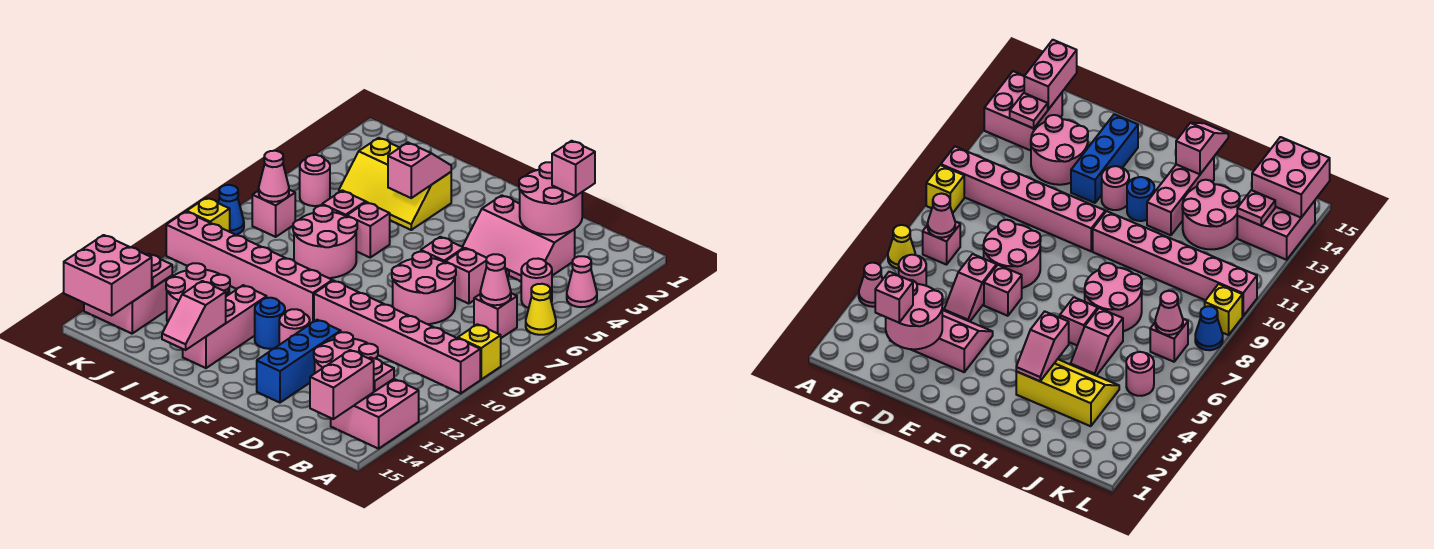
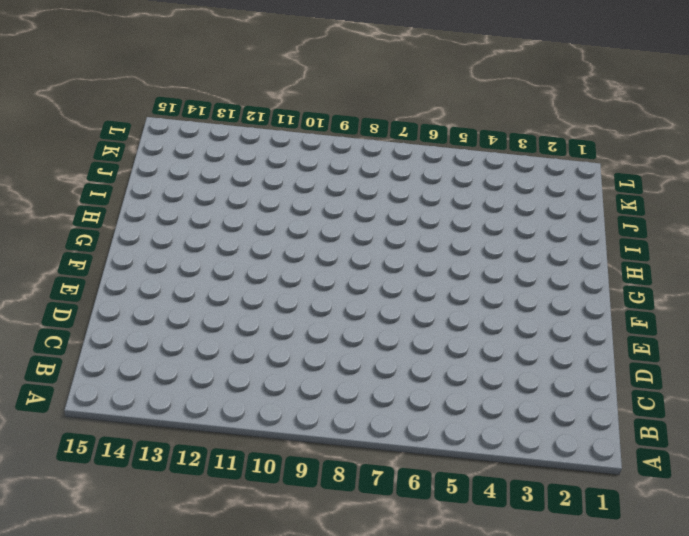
none -> pink 1x1 cone [567,256,597,307]
none -> yellow 1x1 cone [526,284,556,335]
none -> yellow 1x1 brick [458,324,501,379]
none -> pink 1x6 brick [314,281,480,393]

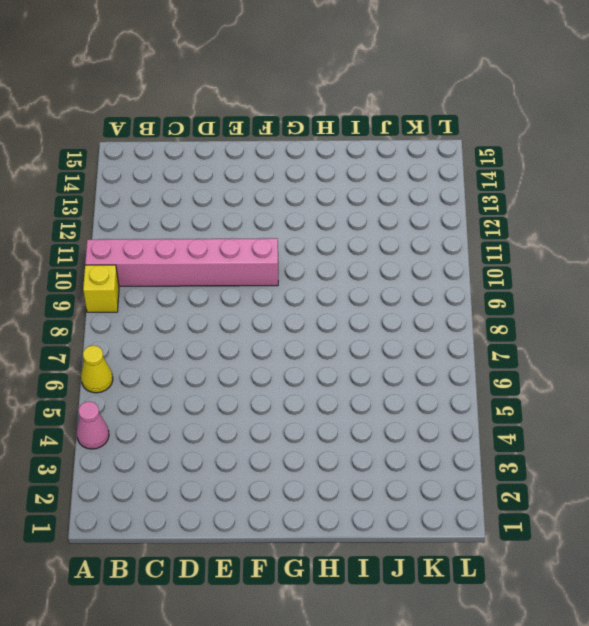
none -> pink 2x2 brick [331,379,419,449]
none -> pink 1x1 round brick [521,259,552,308]
none -> pink 1x1 brick [474,293,517,338]
none -> pink 2x3 slope [463,195,575,281]

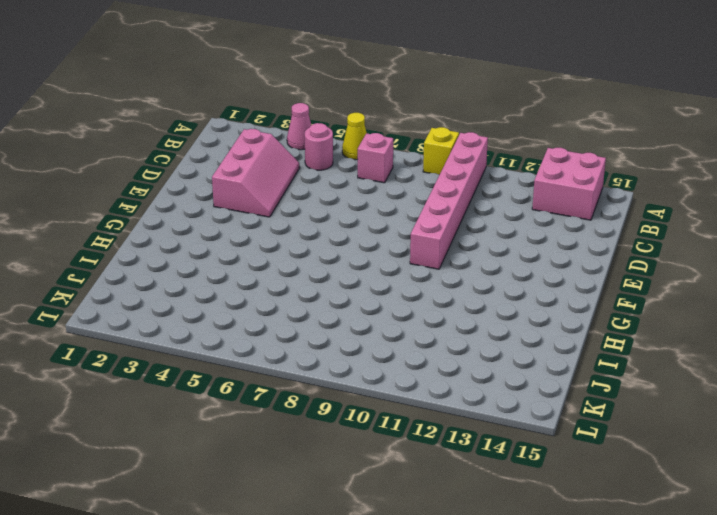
none -> pink 2x2 round brick [314,332,378,373]
none -> pink 1x2 slope [445,248,509,304]
none -> pink 2x2 round brick [392,252,456,324]
none -> pink 1x1 brick [421,237,464,262]

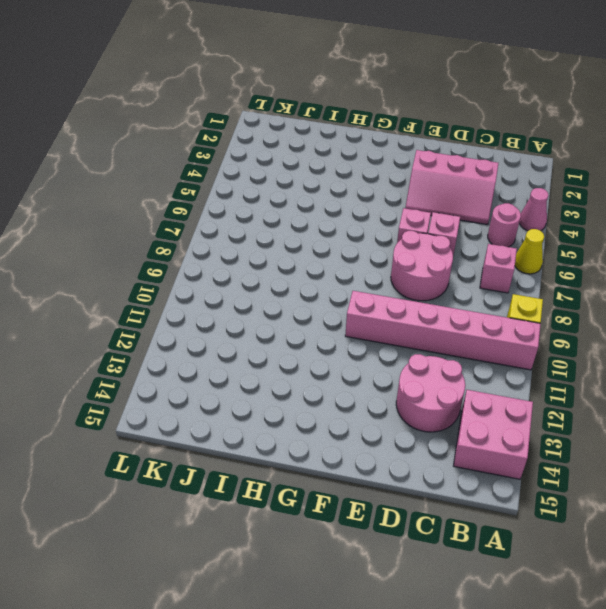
none -> blue 1x3 brick [257,320,341,403]
none -> pink 1x1 round brick [279,309,310,345]
none -> pink 1x6 brick [166,212,332,323]
none -> blue 1x1 round brick [255,298,285,349]

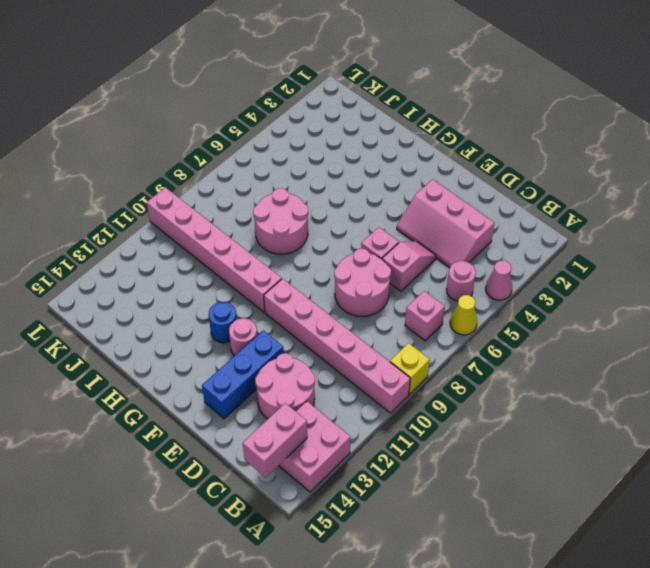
none -> yellow 2x3 slope [339,138,451,230]
none -> pink 1x1 brick [347,202,390,257]
none -> pink 1x3 brick [183,285,267,368]
none -> pink 1x2 slope [322,190,366,216]

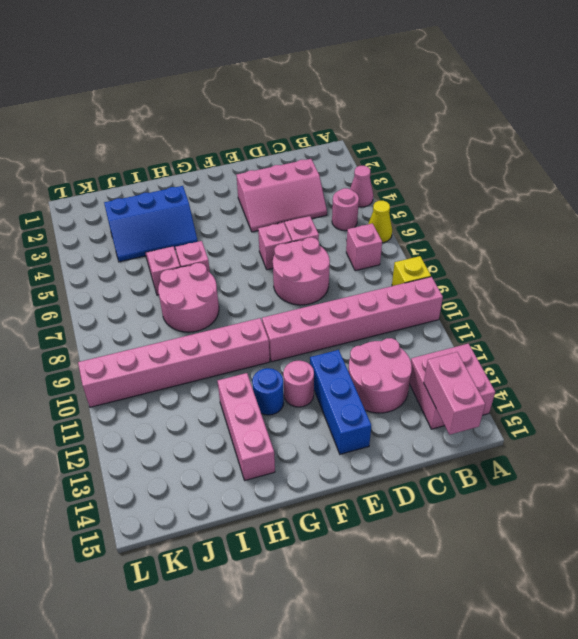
blue 2x3 slope [104,186,198,262] -> yellow 2x3 slope [339,138,451,230]
none -> pink 2x2 round brick [166,263,230,322]
none -> pink 1x1 round brick [300,155,330,206]
none -> pink 1x1 brick [252,190,295,237]
none -> pink 2x2 brick [84,276,172,334]

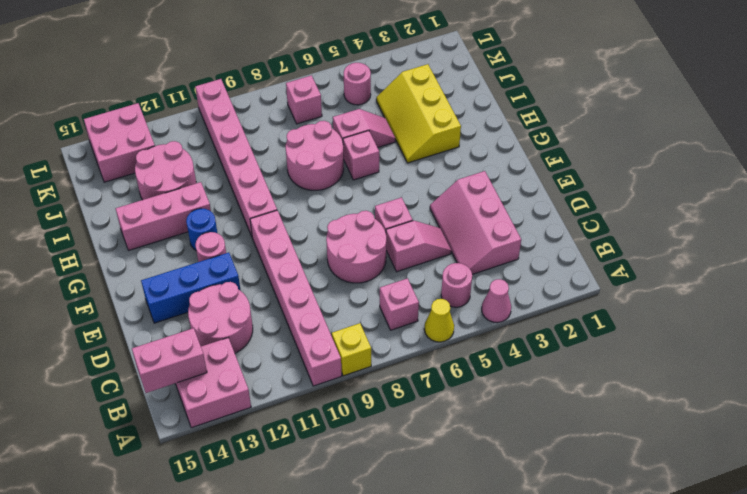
none -> blue 1x1 cone [218,185,244,235]
none -> yellow 1x1 brick [187,198,230,232]
none -> pink 1x1 cone [480,254,511,305]
none -> pink 1x1 plate [369,357,394,392]

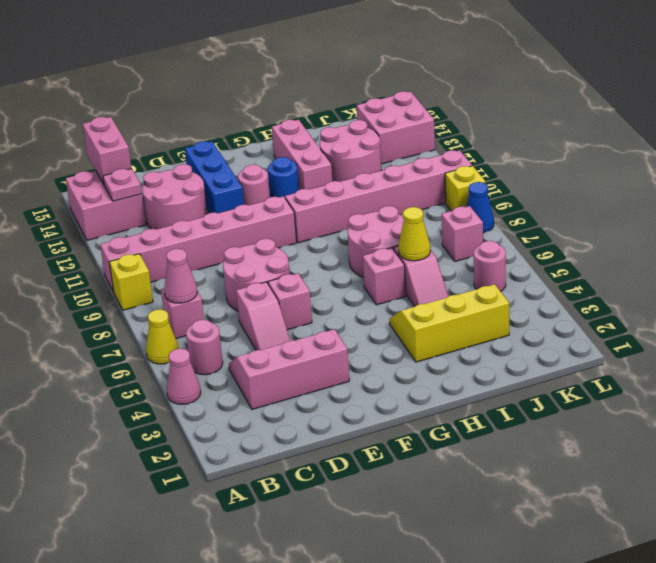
yellow 1x1 cone [398,207,430,261] -> none
none -> pink 2x2 round brick [519,162,582,235]
none -> pink 1x2 slope [388,143,451,198]
none -> pink 1x2 slope [162,281,226,350]
none -> pink 1x1 cone [259,151,289,202]

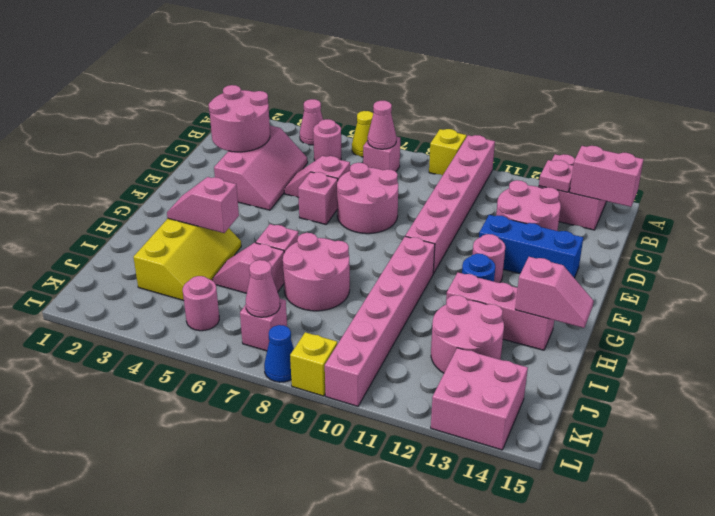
none -> pink 1x1 plate [148,254,172,288]
none -> pink 2x2 brick [64,235,152,316]
none -> pink 1x1 brick [552,141,595,196]

